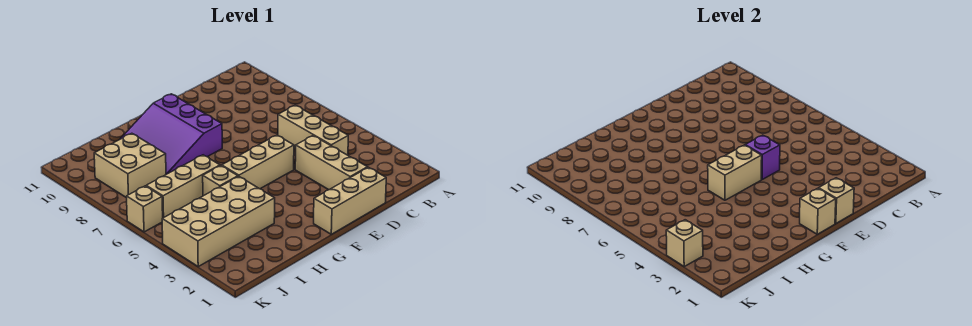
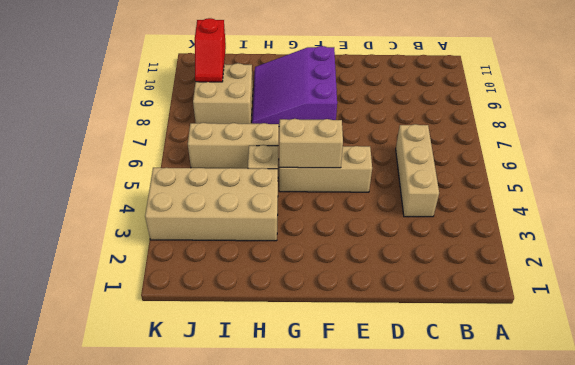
red 1x2 slope [195,18,226,82] -> none
none -> tan 1x3 brick [314,167,386,234]
none -> tan 1x3 brick [295,136,368,190]
none -> tan 1x1 brick [127,186,163,232]

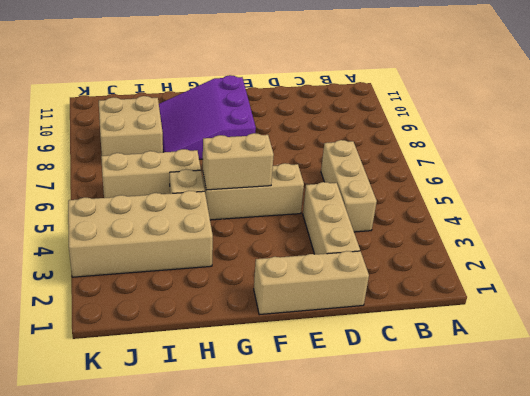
none -> tan 1x1 brick [127,186,163,232]
none -> tan 1x1 brick [819,178,854,223]
none -> purple 1x1 brick [745,135,780,179]

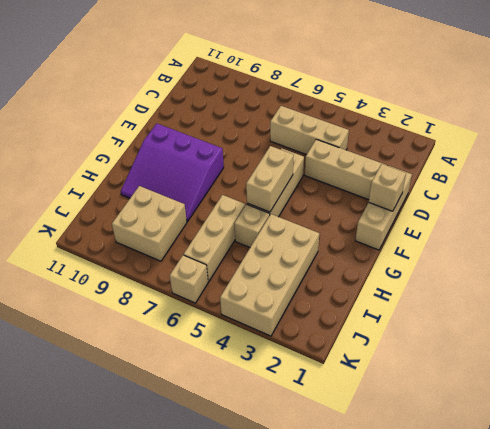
none -> purple 1x1 brick [745,135,780,179]
none -> tan 1x1 brick [800,188,836,234]
none -> tan 1x1 brick [666,220,703,266]

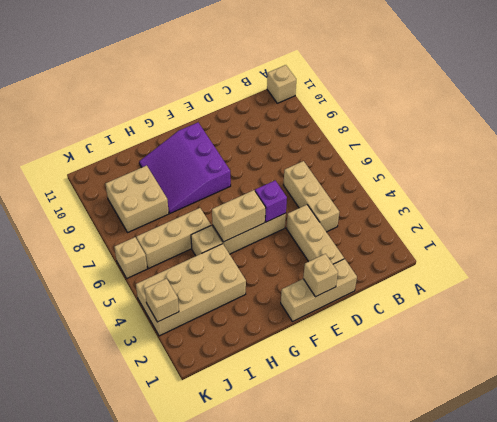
tan 1x1 brick [267,65,296,103] -> tan 1x1 brick moved to [800,188,836,234]

